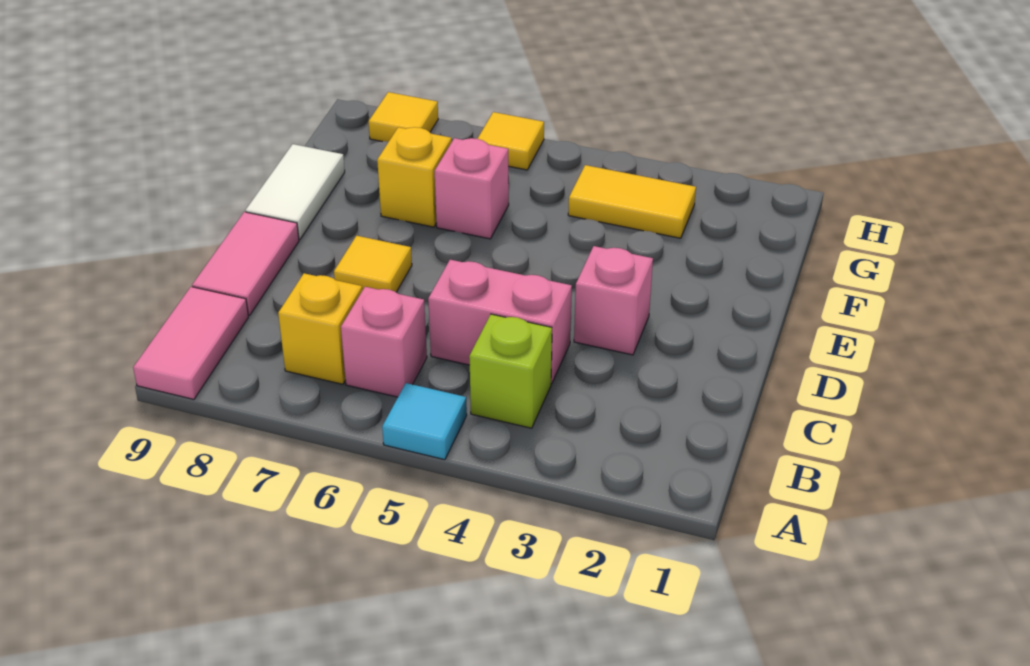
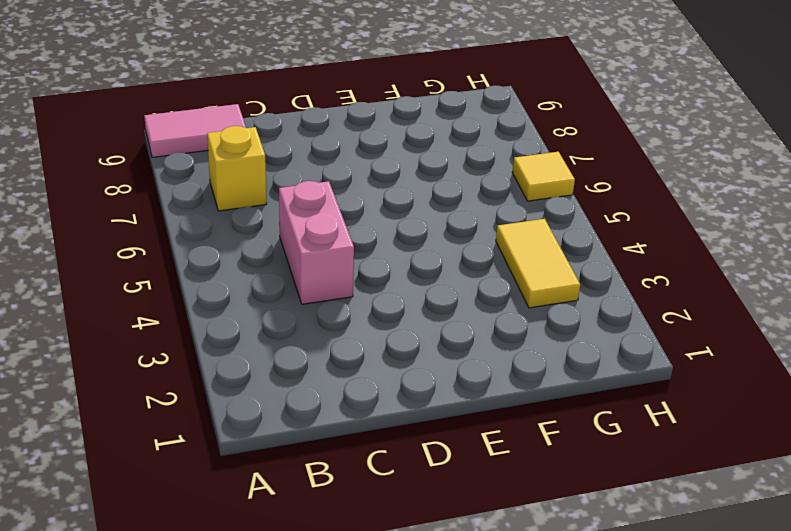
none -> cyan 1x1 tile [382,383,467,460]
none -> lime 1x1 brick [469,314,552,428]
none -> pink 1x1 brick [341,287,427,397]

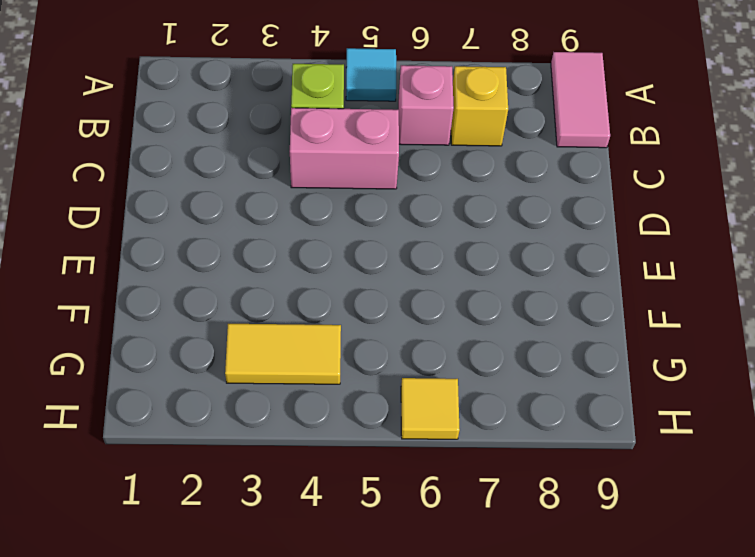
none -> pink 1x2 tile [192,212,299,315]
none -> pink 1x1 brick [574,246,653,355]
none -> yellow 1x1 tile [334,236,412,292]

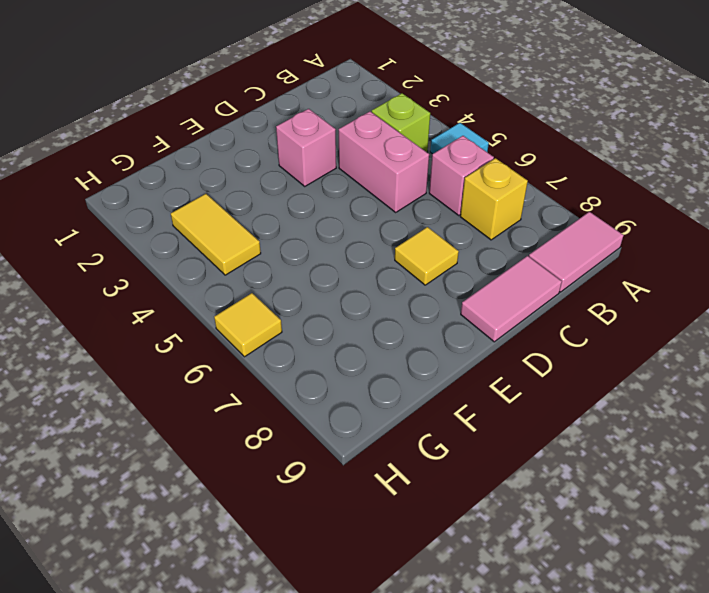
none -> white 1x2 tile [245,144,345,239]
none -> pink 1x1 brick [435,138,509,239]
none -> yellow 1x1 brick [377,127,452,227]

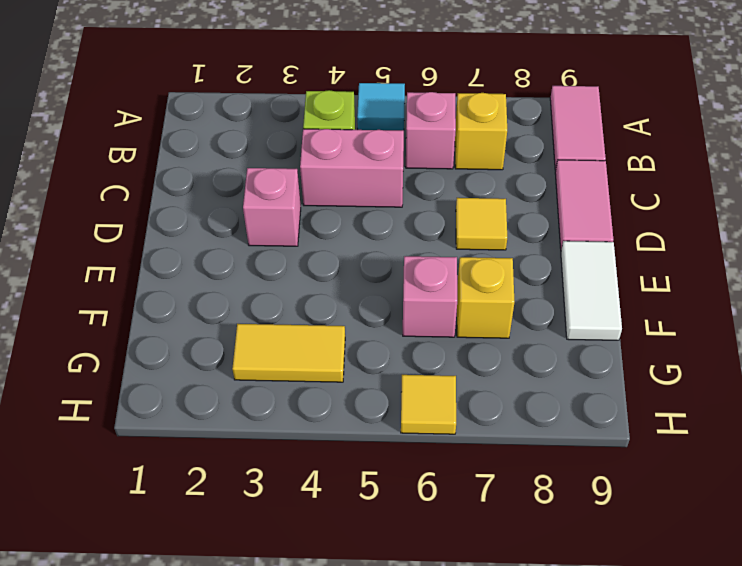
none -> yellow 1x1 tile [368,92,438,142]

